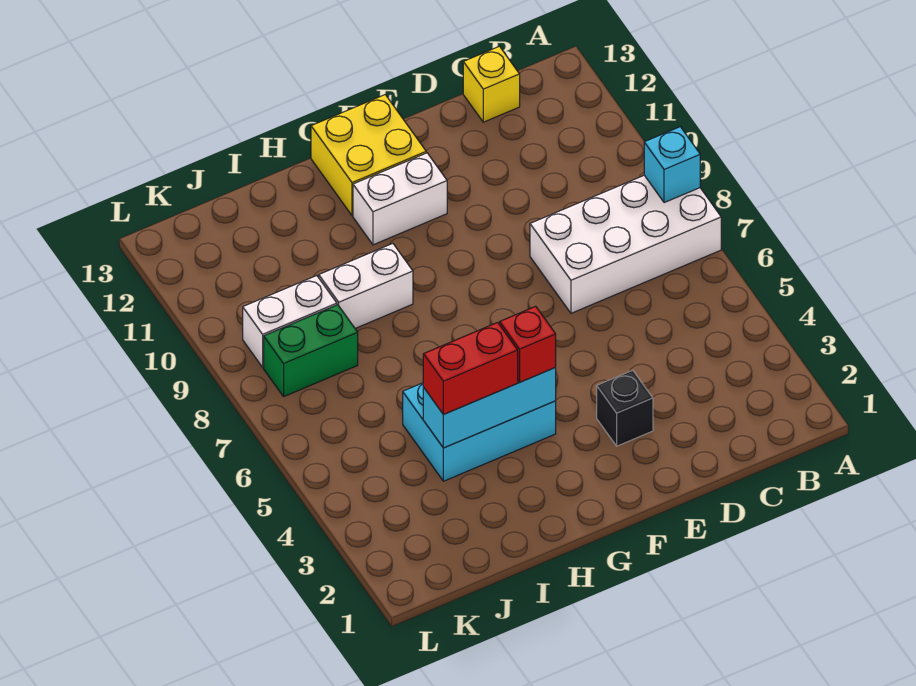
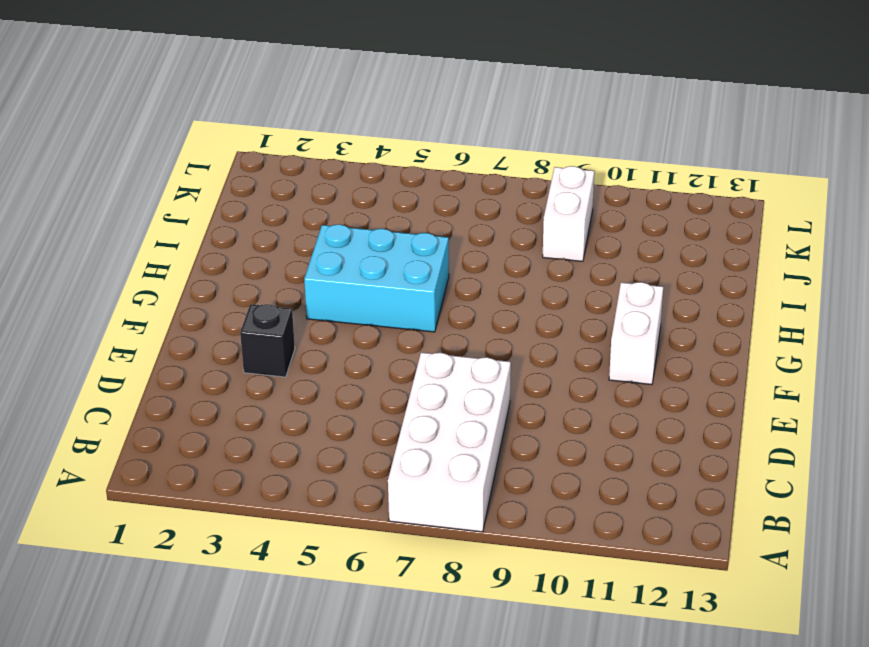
cyan 2x3 brick [304,224,449,332] -> cyan 2x3 brick turned to [403,383,556,481]
none -> yellow 1x1 brick [463,46,520,122]
none -> yellow 2x2 brick [311,95,426,216]
none -> white 1x2 brick [319,244,413,328]

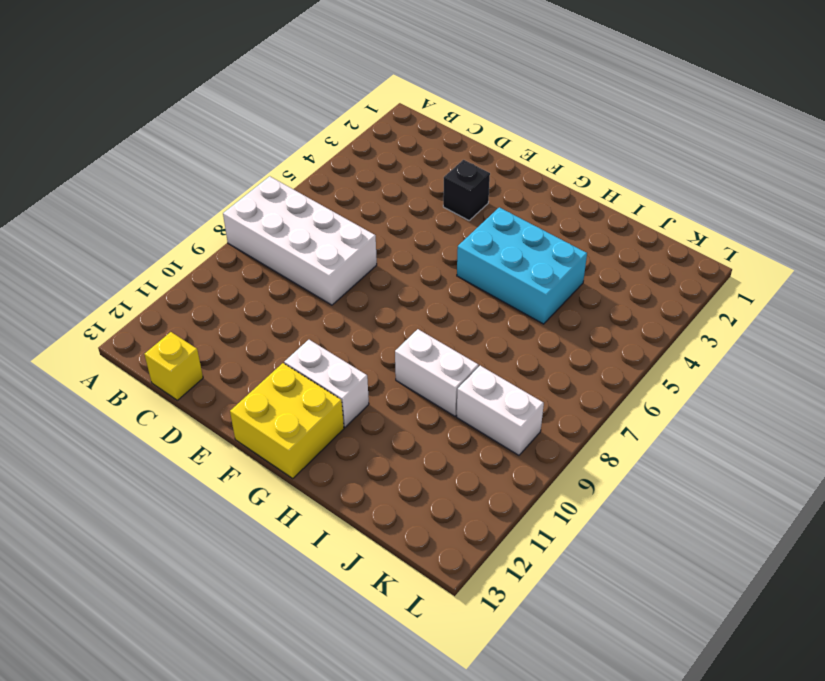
none -> green 1x2 brick [264,305,358,396]
none -> cyan 1x1 brick [644,127,700,203]
none -> cyan 1x3 brick [423,368,556,448]

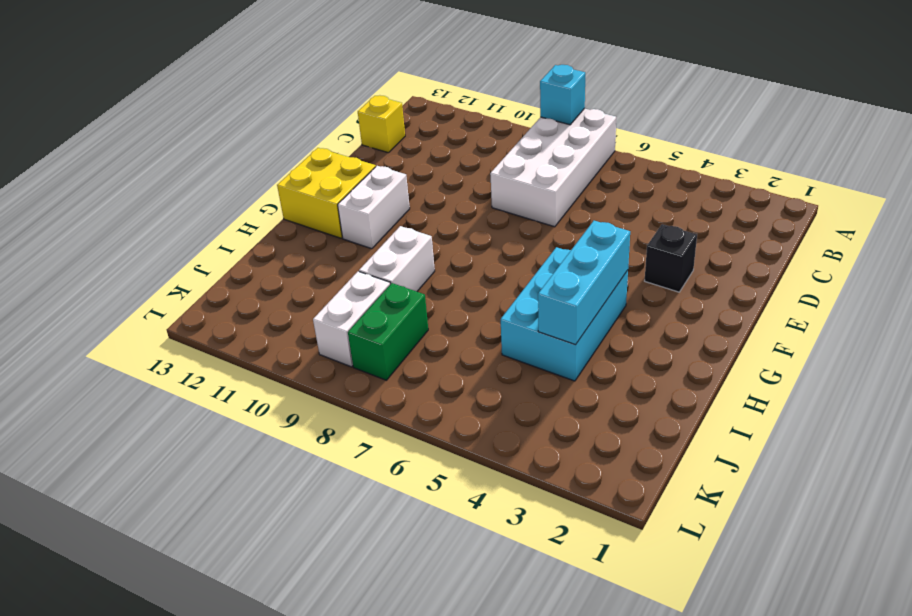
none -> red 1x1 brick [500,306,556,382]
none -> red 1x2 brick [423,322,518,415]

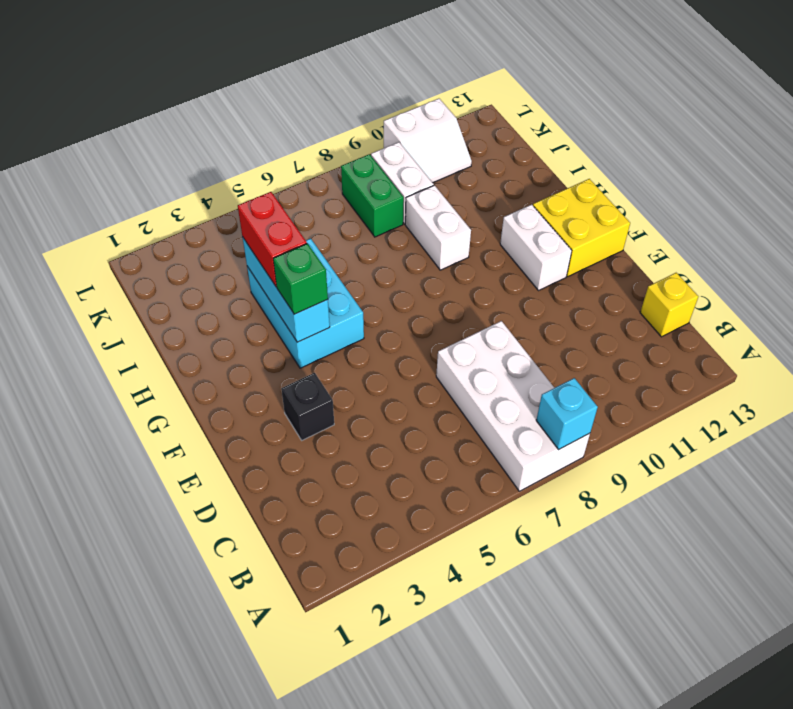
green 1x1 brick [273,244,328,314] -> red 1x1 brick [500,306,556,382]
white 2x2 slope [384,99,472,183] -> none

